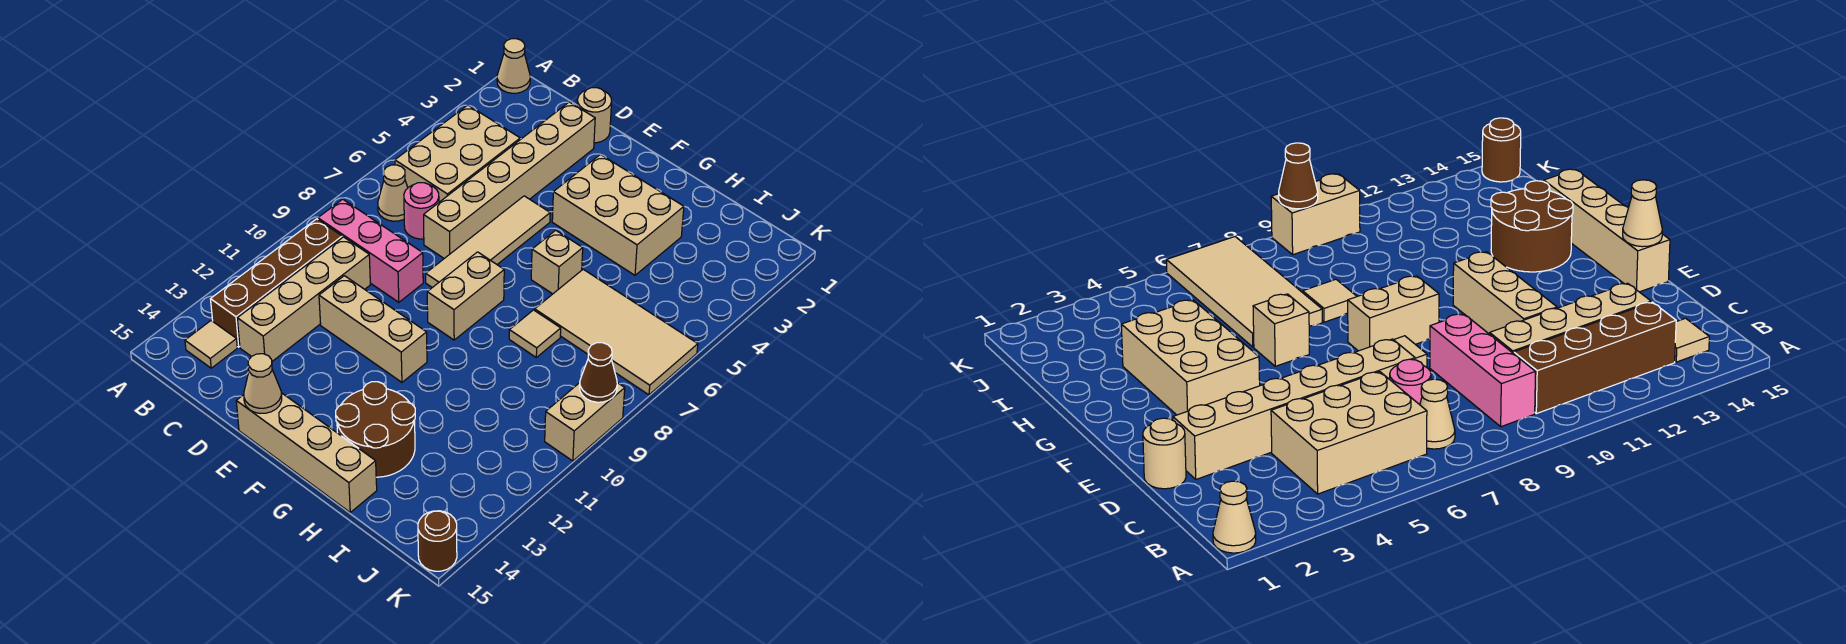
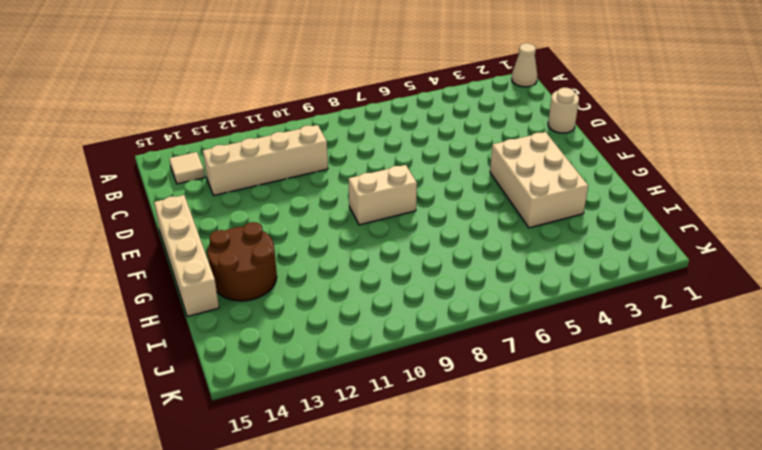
none -> tan 2x3 brick [395,105,520,202]
none -> tan 1x1 cone [378,165,408,221]
none -> pink 1x3 brick [318,199,423,302]

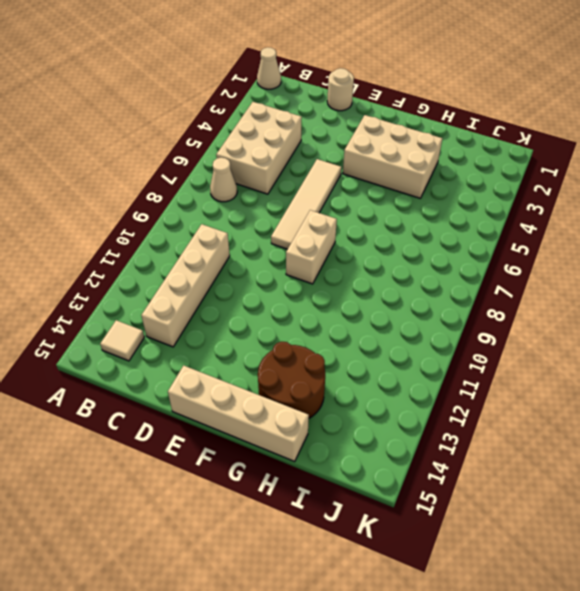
none -> pink 1x3 brick [318,199,423,302]
none -> brown 1x4 brick [211,219,342,347]
none -> pink 1x1 round brick [404,183,439,239]

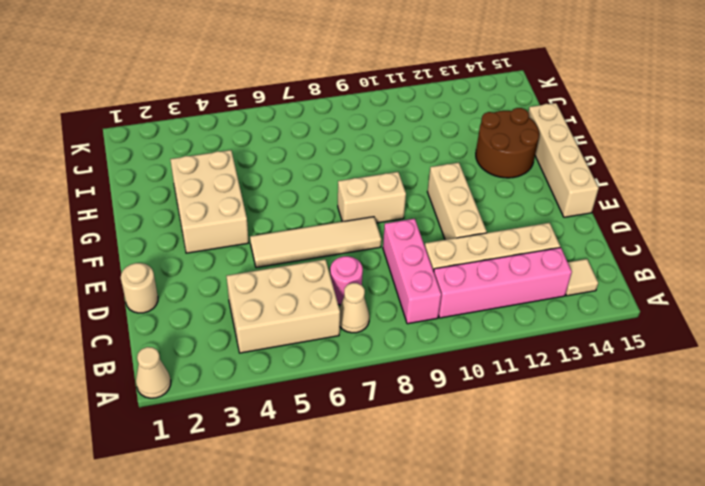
pink 1x4 brick [434,248,572,318] -> brown 1x4 brick [211,219,342,347]
none -> tan 1x6 brick [424,102,595,258]
none -> tan 1x1 brick [531,230,583,294]
none -> tan 2x4 tile [535,269,698,395]

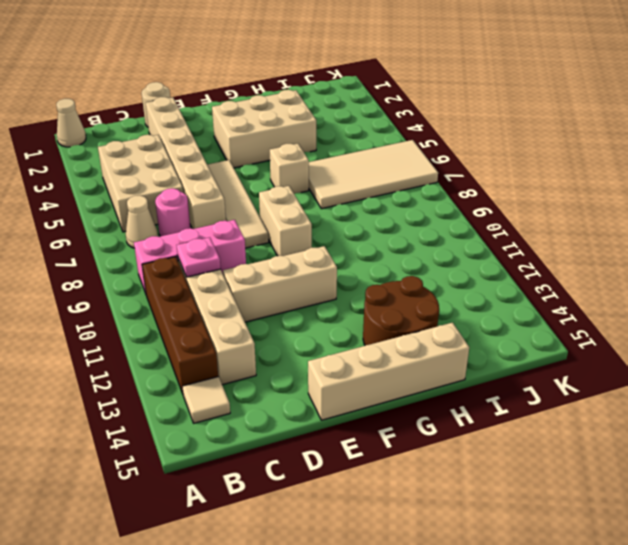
pink 1x1 plate [176,237,221,277] -> none
none -> tan 1x1 tile [509,310,561,357]
none -> tan 1x2 brick [545,383,625,461]
none -> brown 1x1 round brick [418,511,457,571]

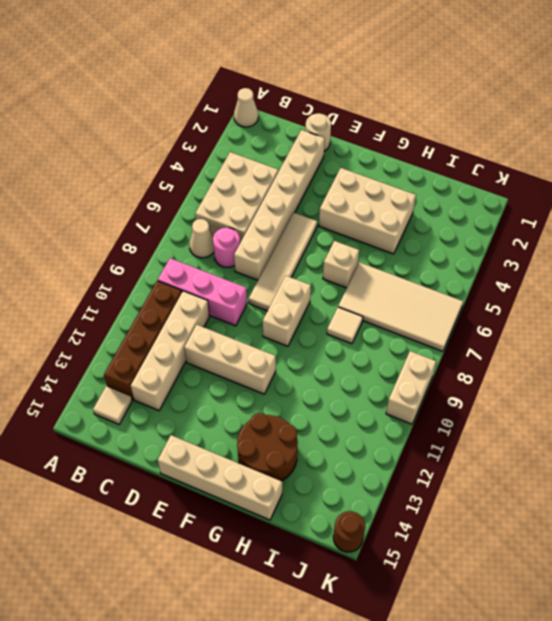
none -> tan 1x1 cone [244,354,282,413]
none -> brown 1x1 cone [580,343,617,402]

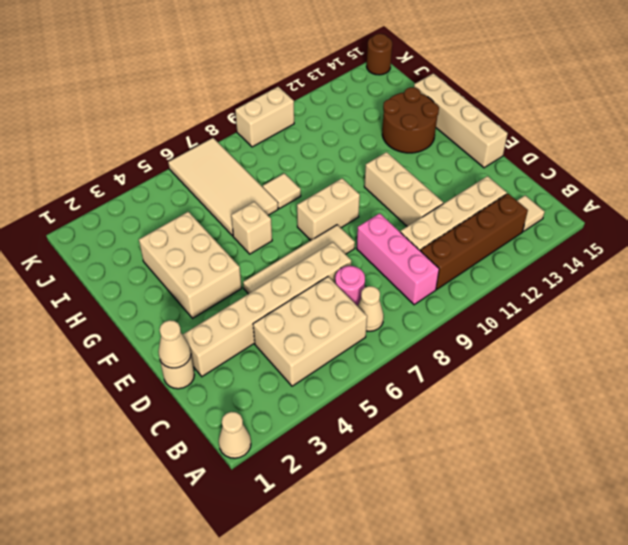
tan 1x1 cone [158,320,191,368] -> tan 1x1 cone moved to [244,354,282,413]
none -> brown 1x1 cone [580,343,617,402]

